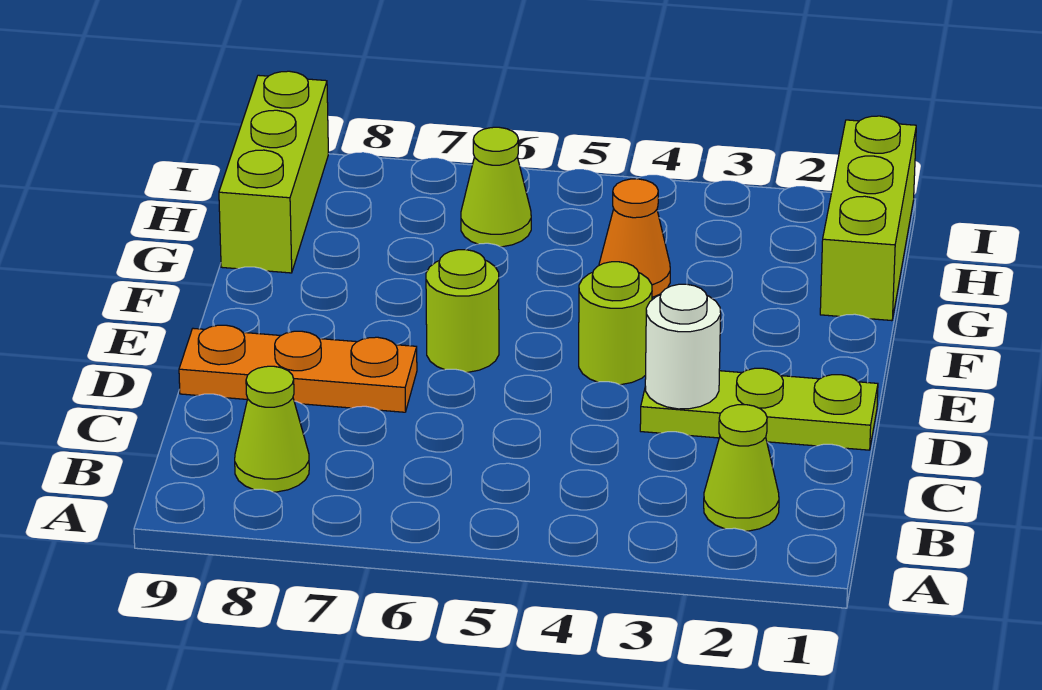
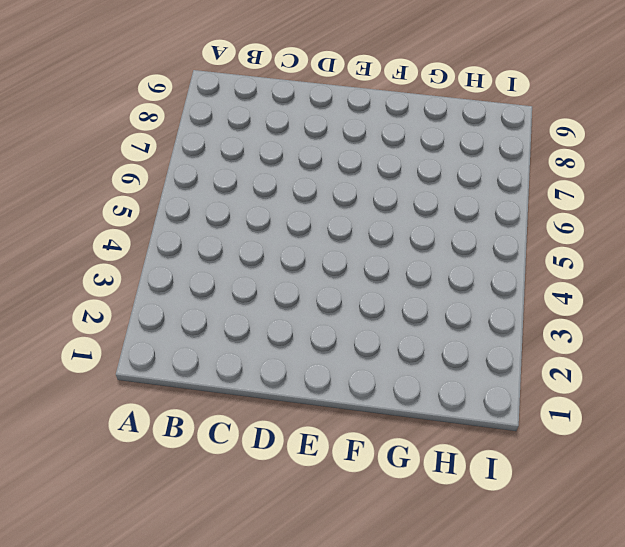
none -> lime 1x1 cone [704,405,779,531]
none -> lime 1x1 cone [235,366,309,492]

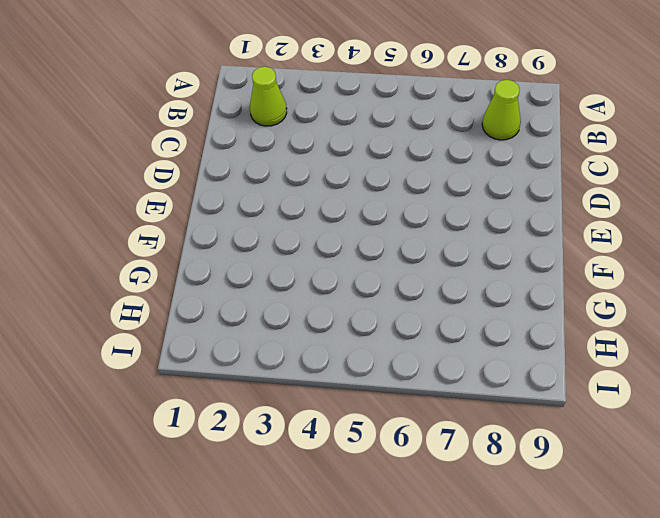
none -> lime 1x3 plate [640,368,878,450]
none -> orange 1x3 plate [179,325,417,412]

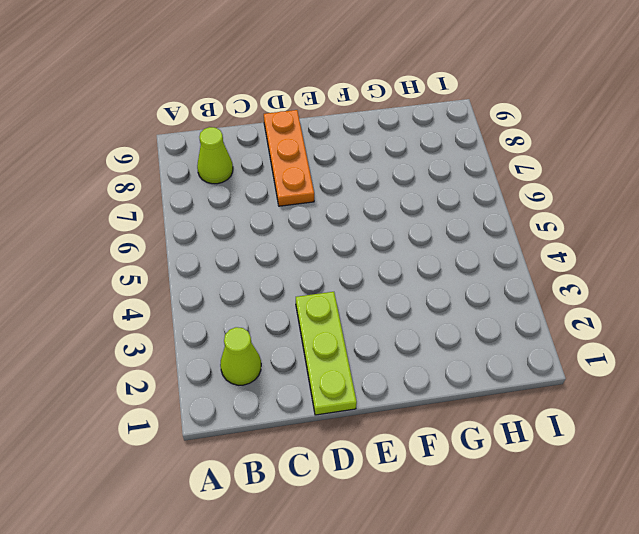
none -> lime 1x1 round brick [579,262,652,385]
none -> lime 1x1 round brick [426,250,499,372]

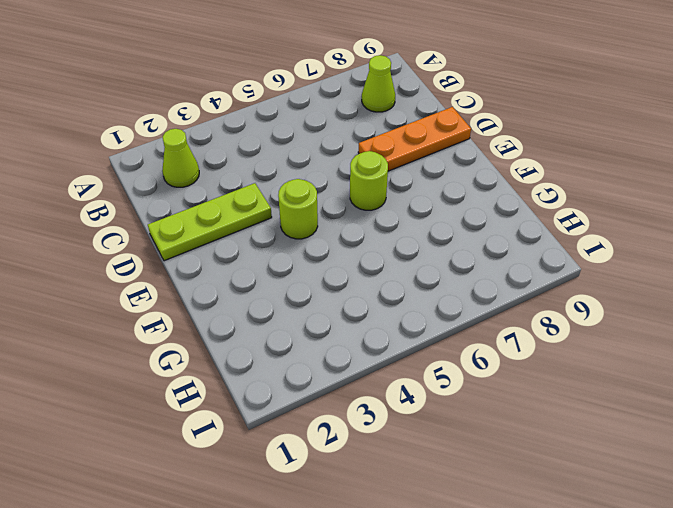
none -> lime 1x3 brick [820,116,916,321]
none -> orange 1x1 cone [599,179,670,297]

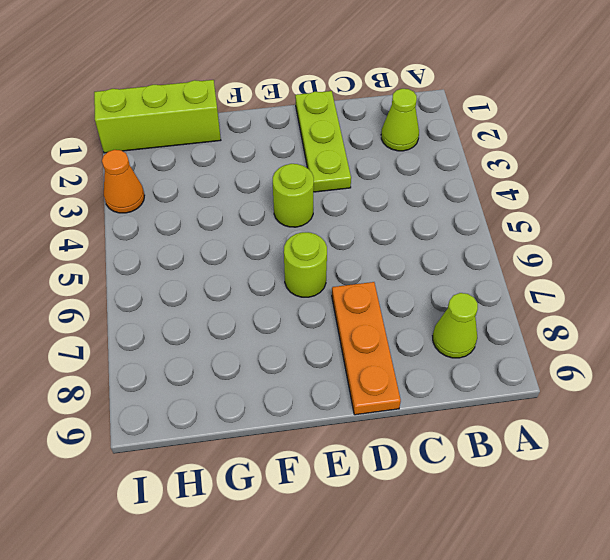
orange 1x1 cone [102,150,145,213] -> orange 1x1 cone moved to [599,179,670,297]
none -> lime 1x3 brick [219,71,328,273]
none -> lime 1x1 cone [461,127,531,247]

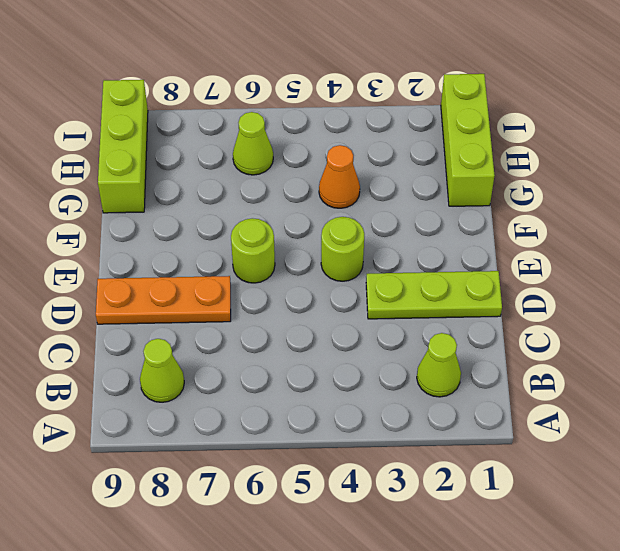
none -> white 1x1 round brick [645,284,721,409]

